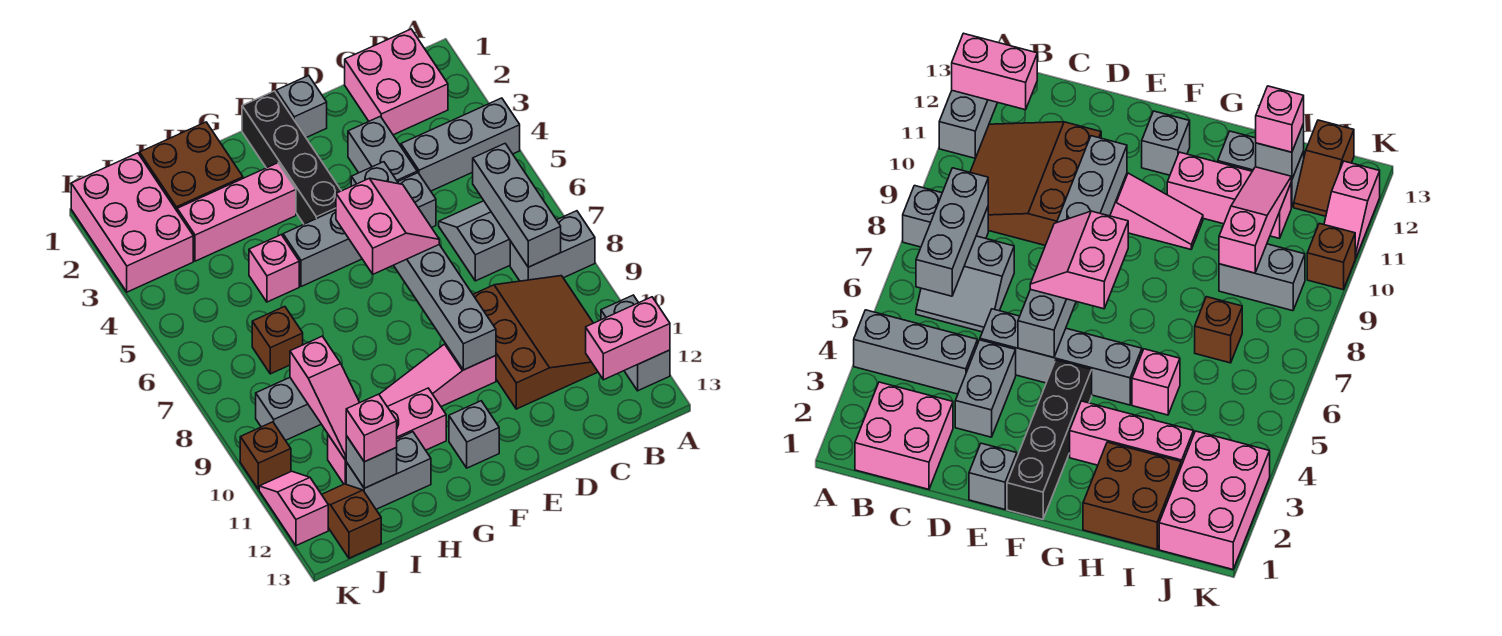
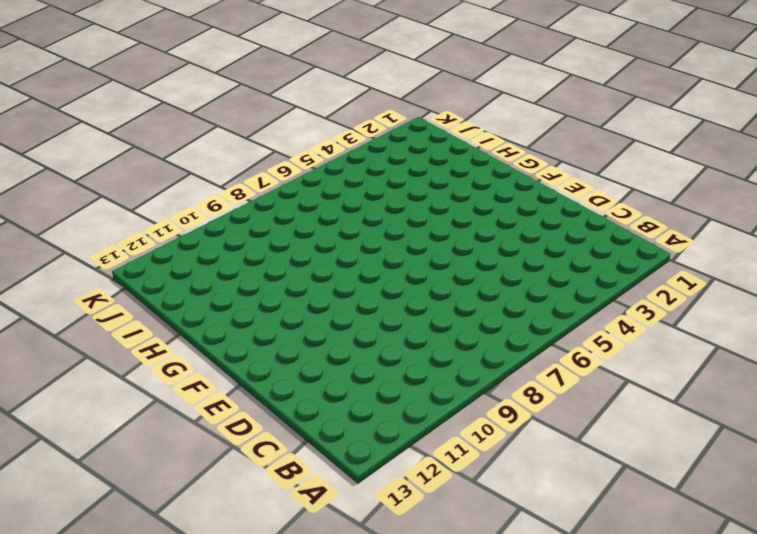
none -> grey 1x3 brick [401,98,520,191]
none -> grey 1x2 brick [510,211,595,281]
none -> grey 1x2 brick [601,295,670,391]
none -> pink 2x2 brick [345,29,448,135]

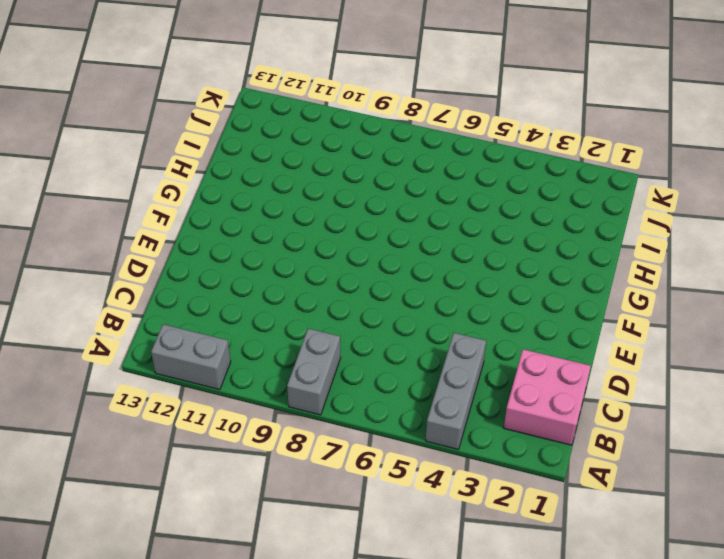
none -> grey 2x2 slope [439,201,510,281]
none -> brown 3x3 slope [473,276,598,409]
none -> grey 1x2 brick [348,116,417,182]
none -> grey 1x4 brick [283,173,436,287]

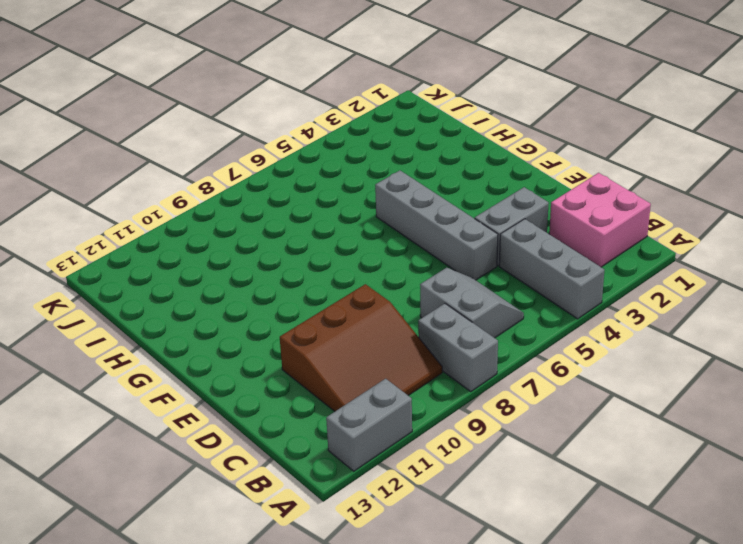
none -> grey 1x1 brick [276,76,327,138]
none -> pink 1x3 slope [379,344,496,407]
none -> black 1x4 brick [242,91,341,224]
none -> grey 1x1 brick [449,401,499,468]

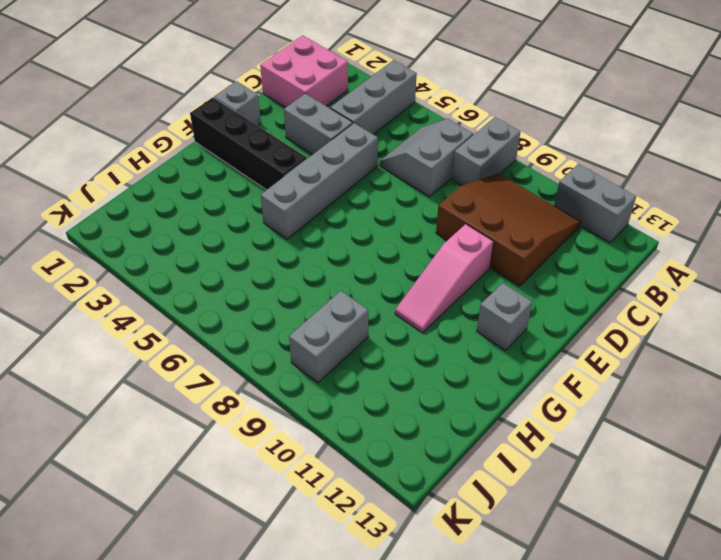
none -> pink 1x3 brick [177,163,296,261]
none -> pink 1x3 brick [328,388,446,484]
none -> brown 2x2 brick [140,122,243,211]
none -> pink 1x1 brick [249,235,299,302]

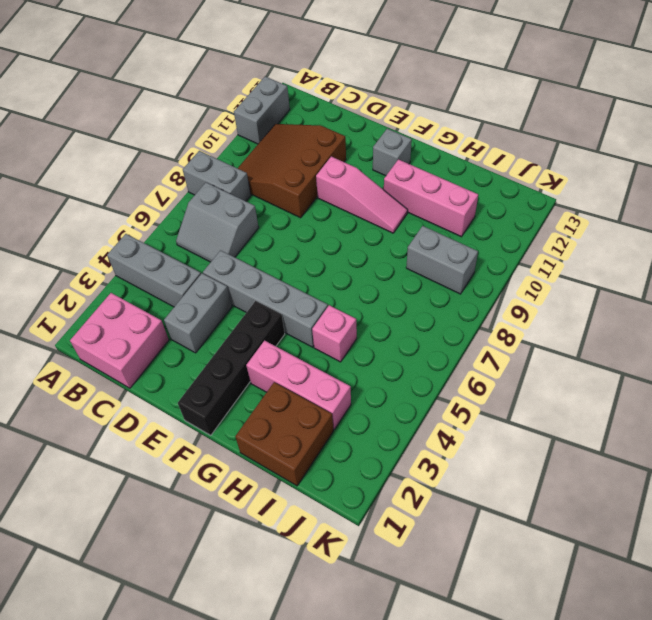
none -> grey 1x1 brick [276,76,327,138]
none -> grey 1x2 brick [346,432,431,509]
none -> brown 1x1 brick [252,306,303,374]
none -> pink 2x3 brick [71,153,193,292]

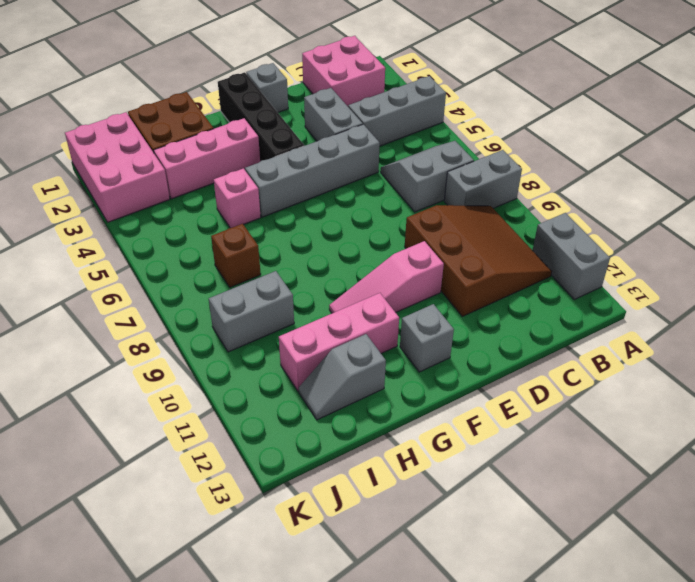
grey 1x2 slope [299,334,386,420] -> grey 1x2 brick [346,432,431,509]
none -> brown 1x2 slope [322,484,381,558]
none -> brown 1x1 brick [240,422,291,489]
none -> pink 1x2 slope [259,471,328,546]
none -> pink 1x2 brick [586,297,670,380]

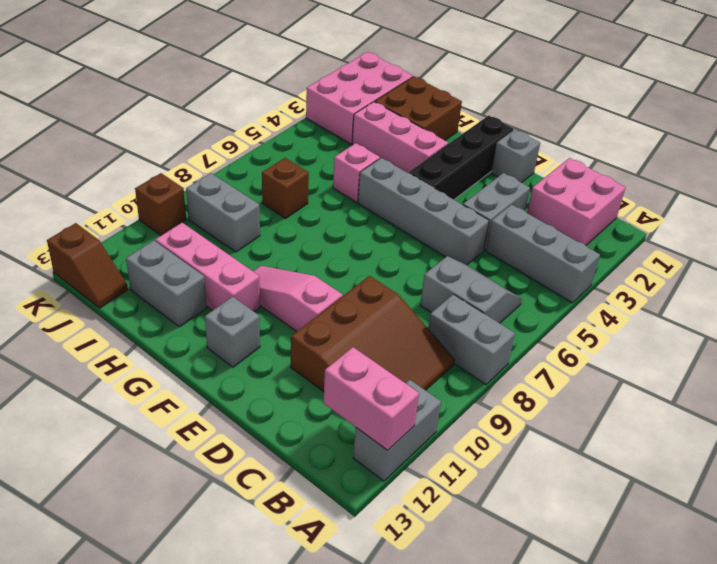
brown 1x2 slope [47,223,128,308] -> brown 1x2 slope turned to [322,484,381,558]
none -> pink 1x2 slope [259,471,328,546]
none -> grey 1x3 brick [473,144,561,267]
none -> grey 1x6 brick [351,162,496,370]
none -> pink 1x3 slope [290,336,360,460]

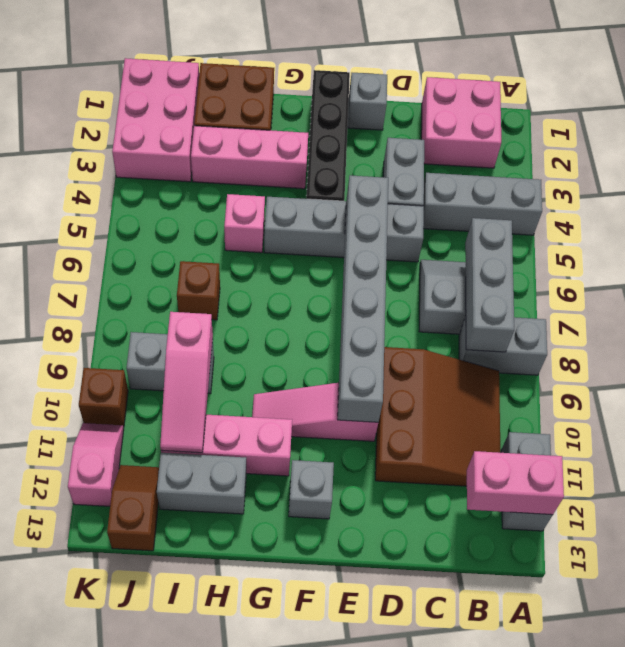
none -> grey 1x1 brick [346,436,397,488]
none -> pink 2x2 slope [336,178,439,274]
none -> pink 1x1 brick [346,394,397,462]

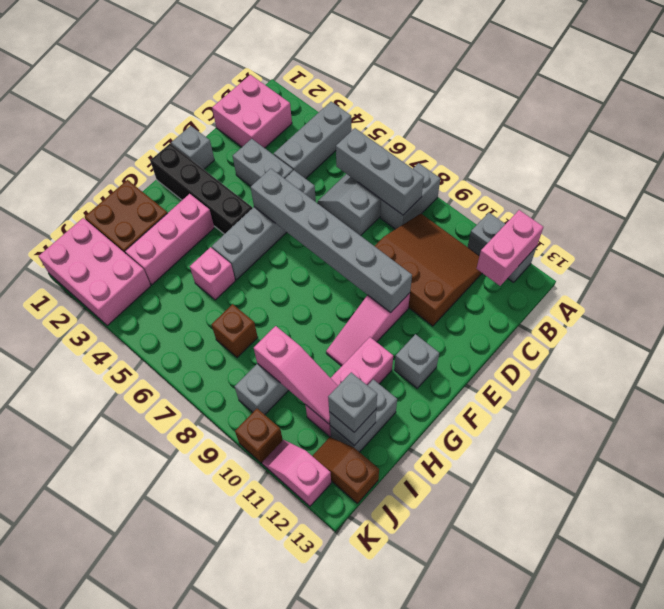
grey 1x1 brick [328,372,377,432] -> pink 1x1 brick [346,394,397,462]
none -> pink 2x2 slope [336,178,439,274]

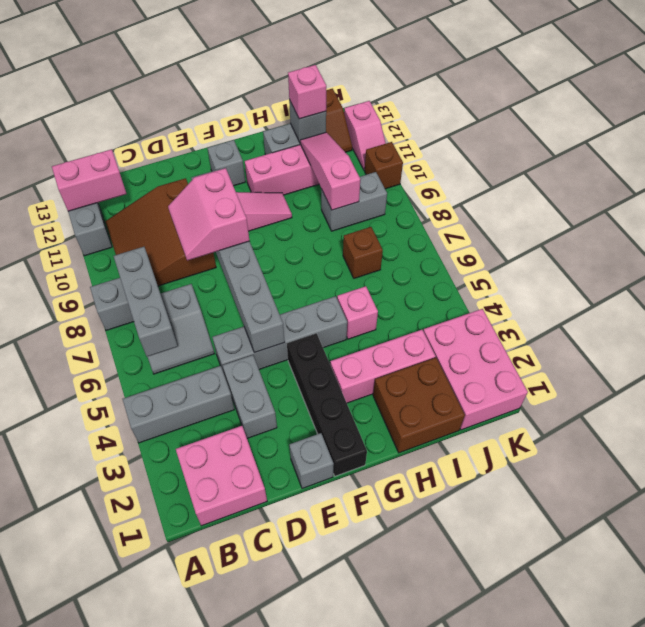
pink 2x2 slope [168,168,250,261] -> pink 2x2 slope moved to [336,178,439,274]

